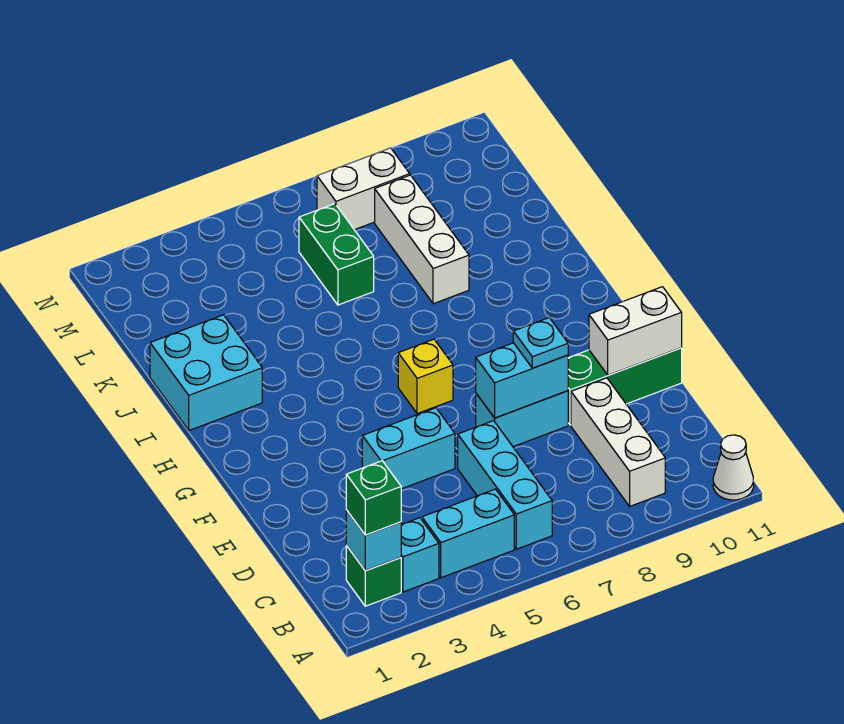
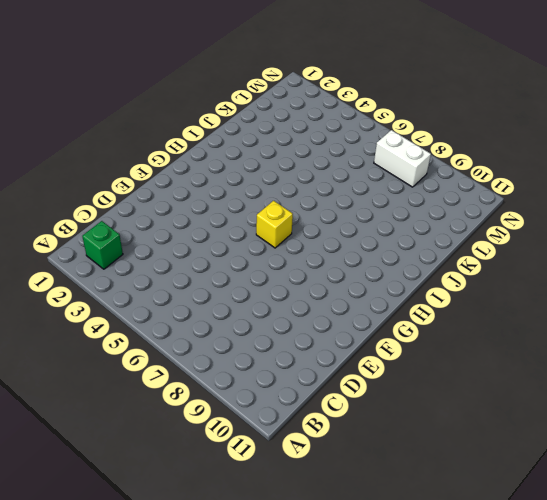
none -> white 1x1 cone [713,435,754,500]
none -> cyan 1x1 brick [401,518,439,592]
none -> cyan 1x2 brick [422,489,514,578]

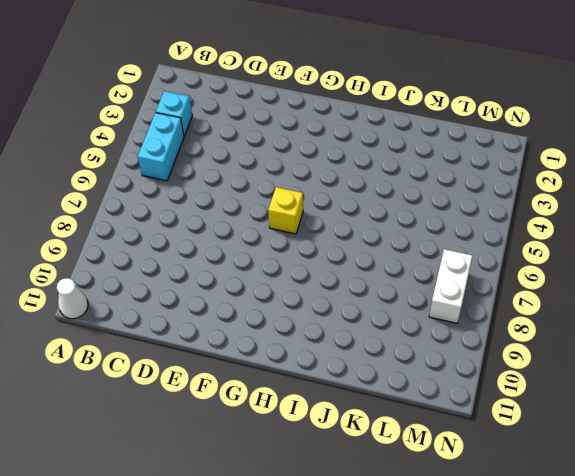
none -> green 1x1 brick [346,546,401,606]
none -> cyan 1x3 brick [458,421,552,549]
none -> white 1x3 brick [571,378,665,506]

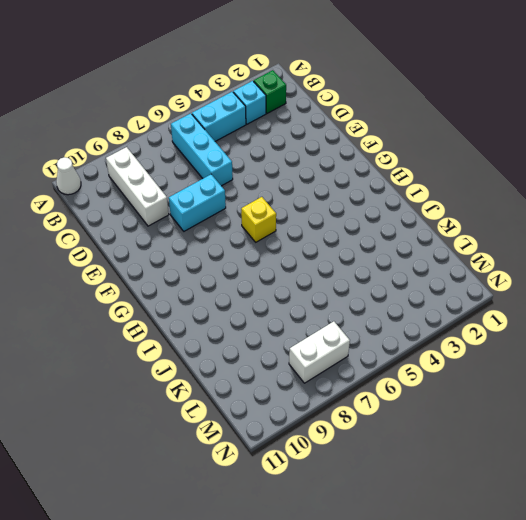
none -> cyan 1x2 brick [362,408,455,489]
none -> green 1x3 brick [568,348,682,425]
none -> cyan 2x2 brick [150,315,262,430]

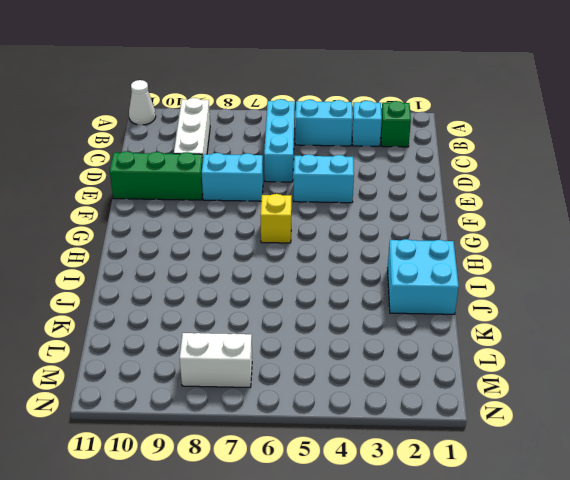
none -> white 1x3 brick [375,175,469,304]
none -> green 1x2 brick [299,204,374,305]
none -> cyan 1x1 brick [346,510,401,571]

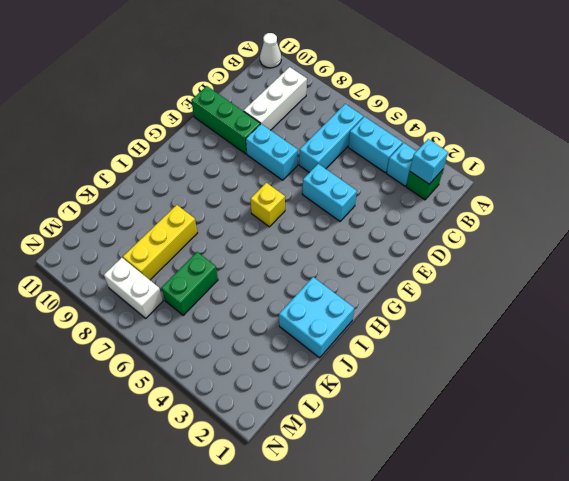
yellow 1x3 brick [123,205,197,280] -> white 1x3 brick [375,175,469,304]
none -> cyan 1x2 brick [476,343,568,418]
none -> white 1x2 brick [589,287,682,375]
none -> green 1x1 brick [346,461,401,535]

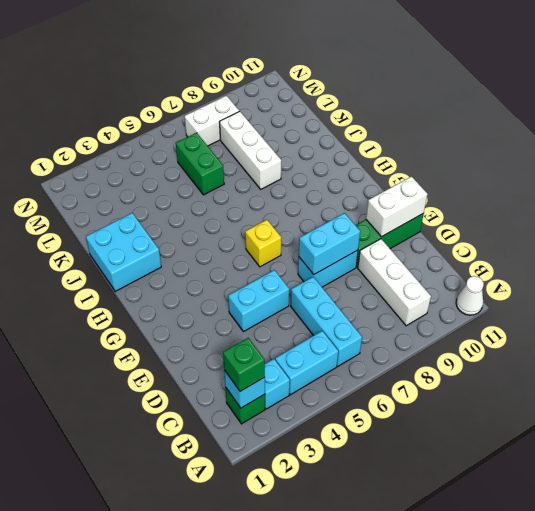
none -> cyan 1x1 plate [513,318,568,368]

